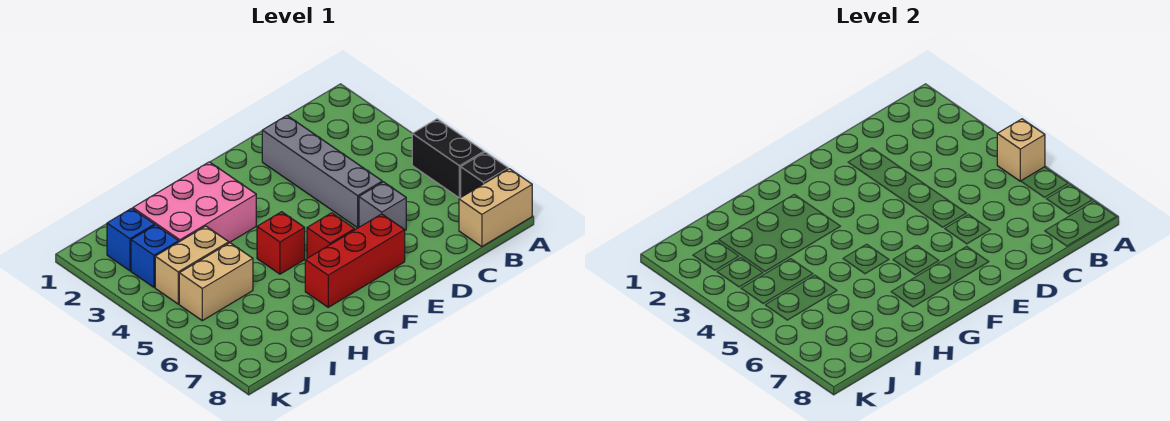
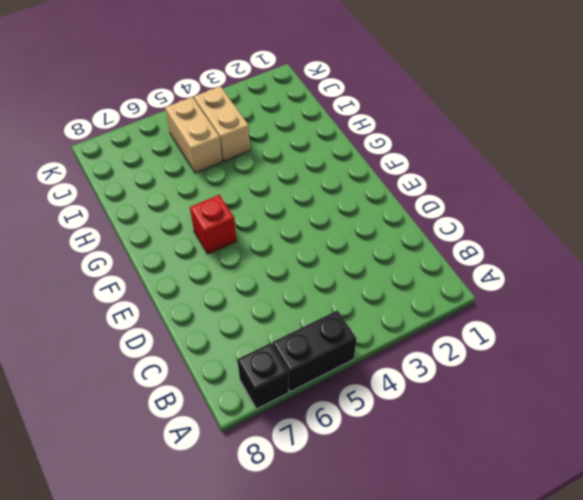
none -> tan 1x2 brick [459,169,532,247]
none -> grey 1x4 brick [262,116,382,228]
none -> grey 1x1 brick [359,182,406,230]

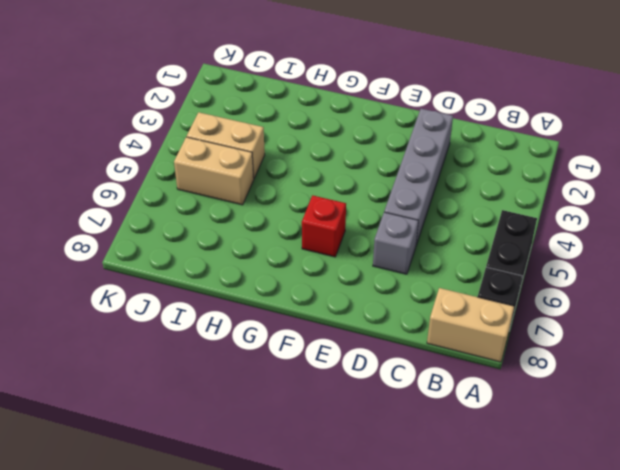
none -> red 1x3 brick [305,214,405,307]
none -> pink 2x3 brick [133,162,256,243]
none -> red 1x1 brick [257,212,305,274]

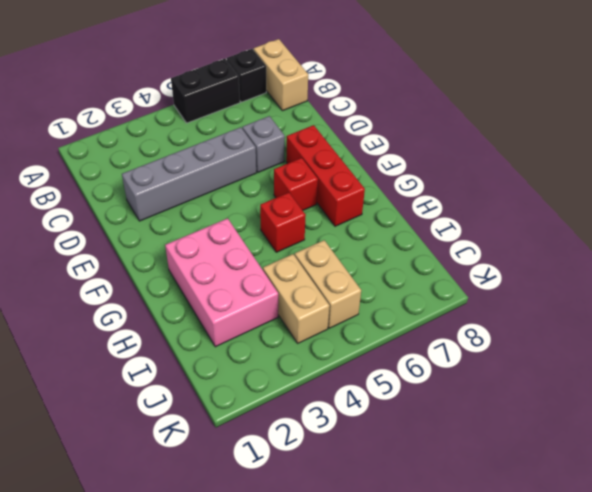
none -> blue 1x1 brick [107,208,155,271]
none -> blue 1x1 brick [131,225,179,287]
none -> tan 1x1 brick [997,119,1045,181]

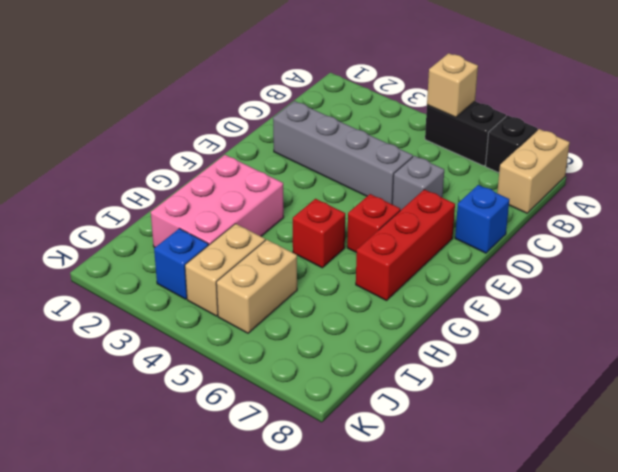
blue 1x1 brick [455,185,509,253] -> blue 1x1 brick moved to [107,208,155,271]

